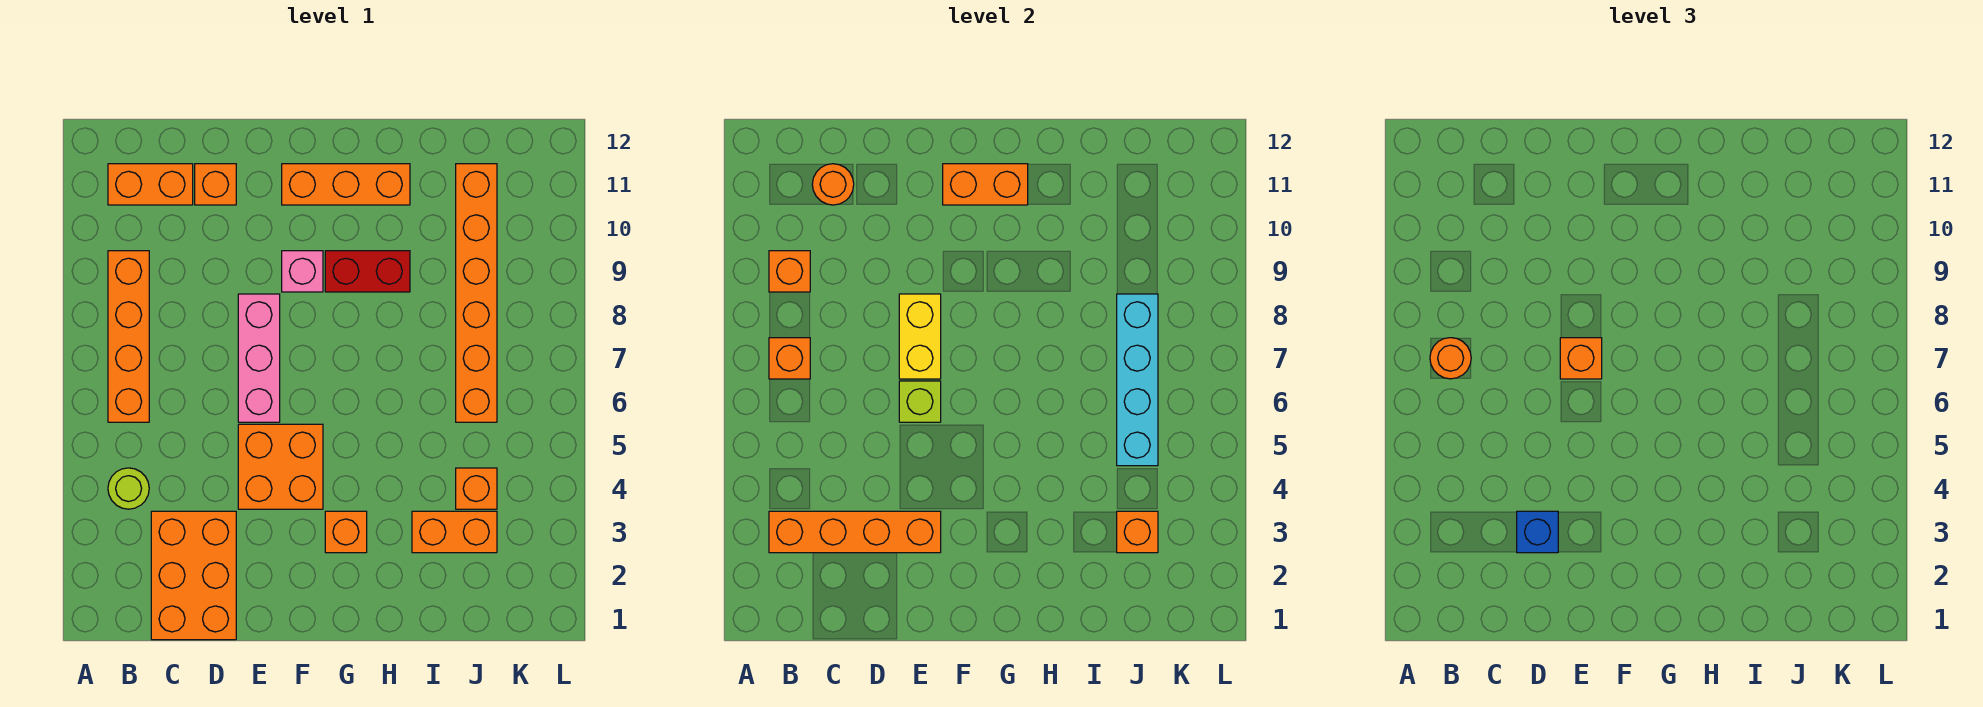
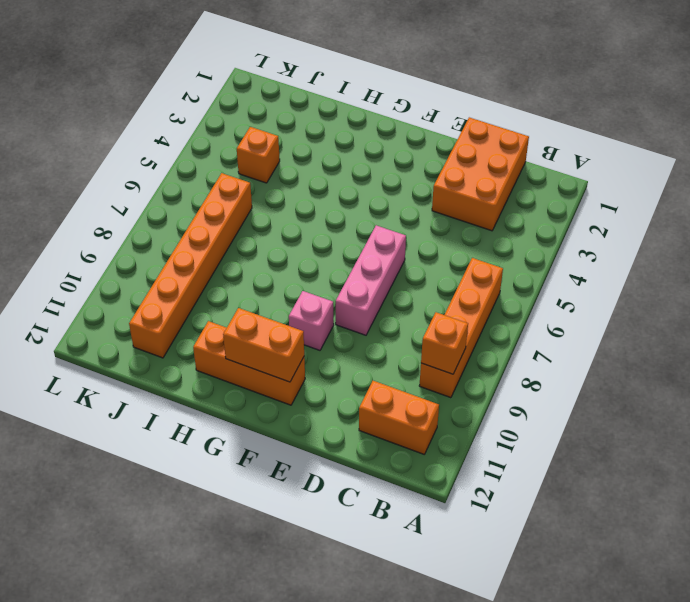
none -> lime 1x1 round brick [108,468,149,509]
none -> orange 1x1 brick [195,164,236,205]
none -> orange 2x2 brick [238,424,323,509]

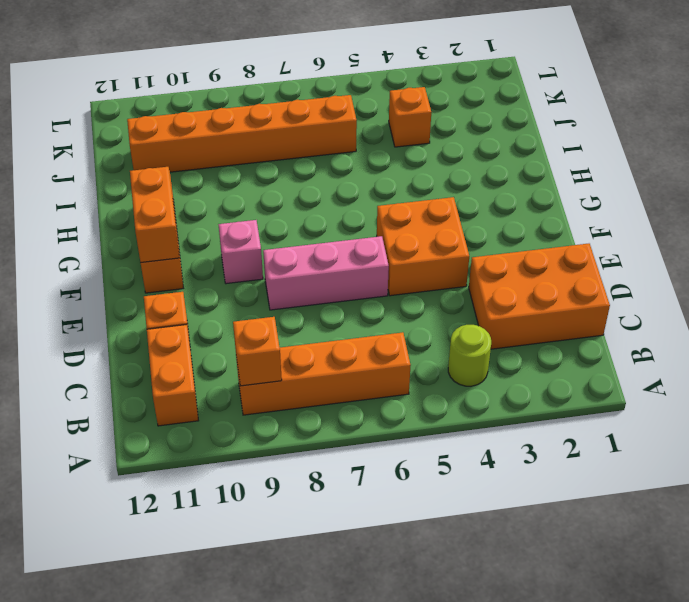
none -> orange 1x1 brick [325,511,367,553]
none -> red 1x2 brick [325,251,410,292]
none -> orange 1x2 brick [412,511,497,553]

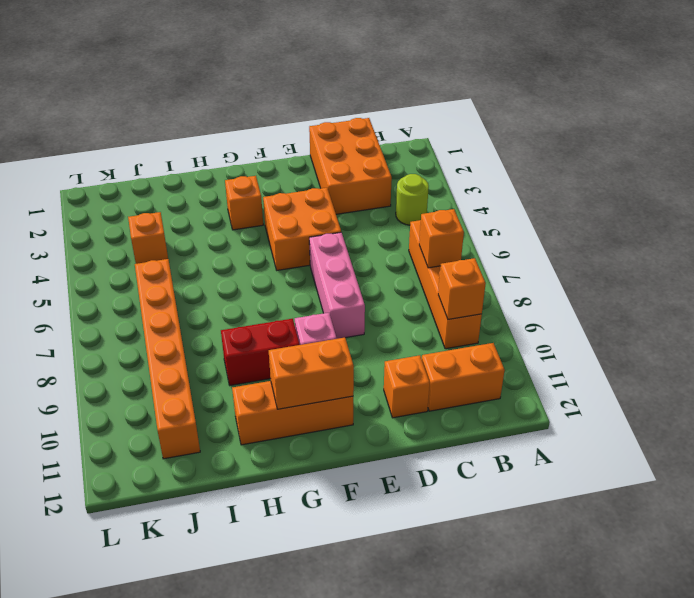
none -> orange 1x2 brick [412,511,497,553]
none -> orange 1x4 brick [769,511,941,553]
none -> orange 1x1 round brick [812,164,854,205]

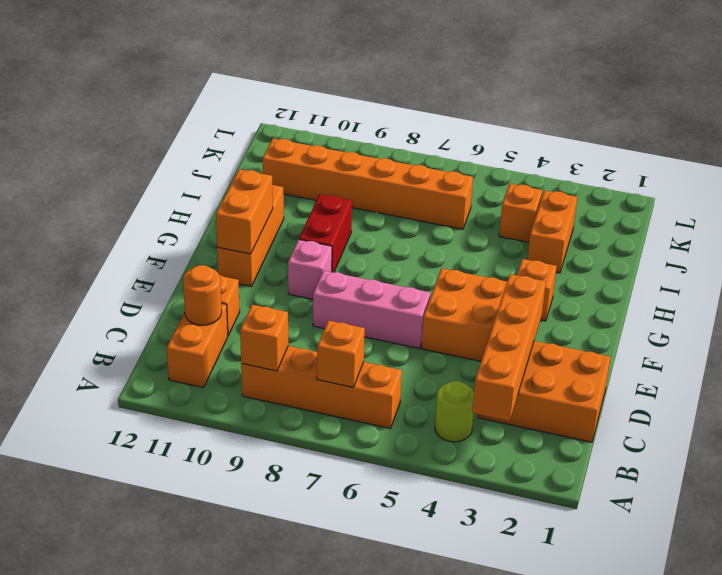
none -> lime 1x1 brick [899,381,941,422]
none -> yellow 1x2 brick [899,294,941,379]
none -> orange 1x1 brick [1117,511,1158,553]

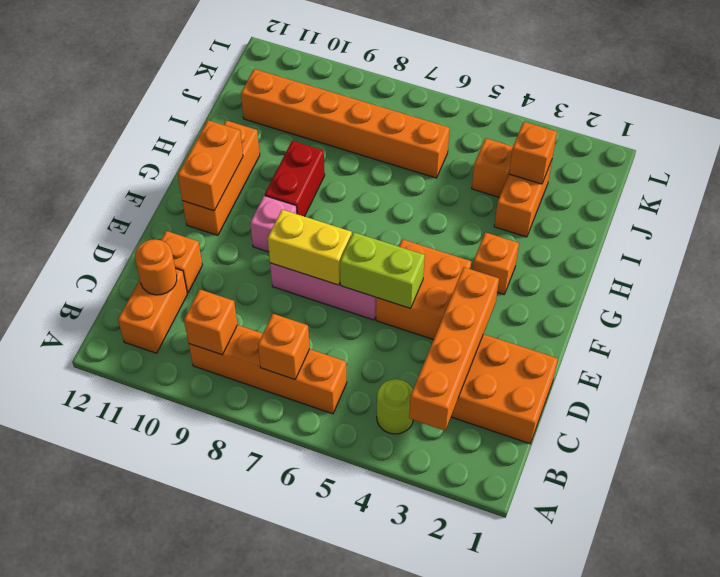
lime 1x2 brick [340,232,425,308] -> lime 1x1 brick [899,381,941,422]
none -> cyan 1x4 brick [1117,294,1158,466]
none -> orange 1x1 round brick [1430,338,1471,379]
none -> blue 1x1 brick [1517,511,1558,553]

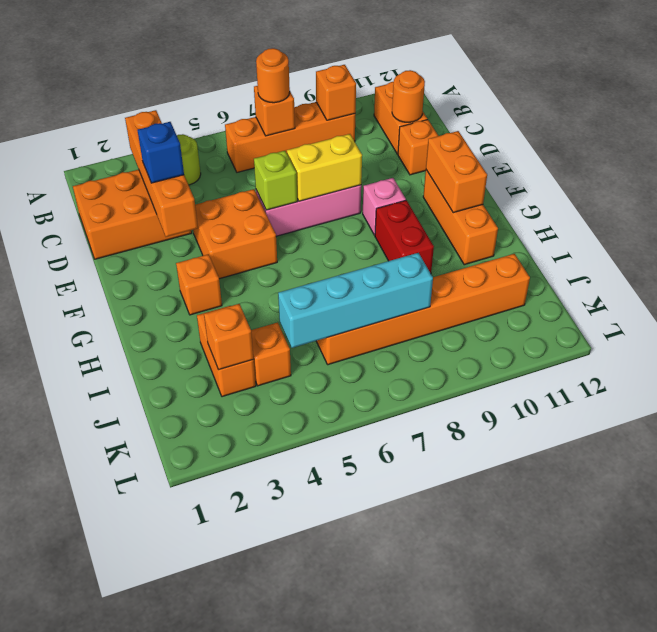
none -> orange 1x1 brick [1560,338,1602,379]

